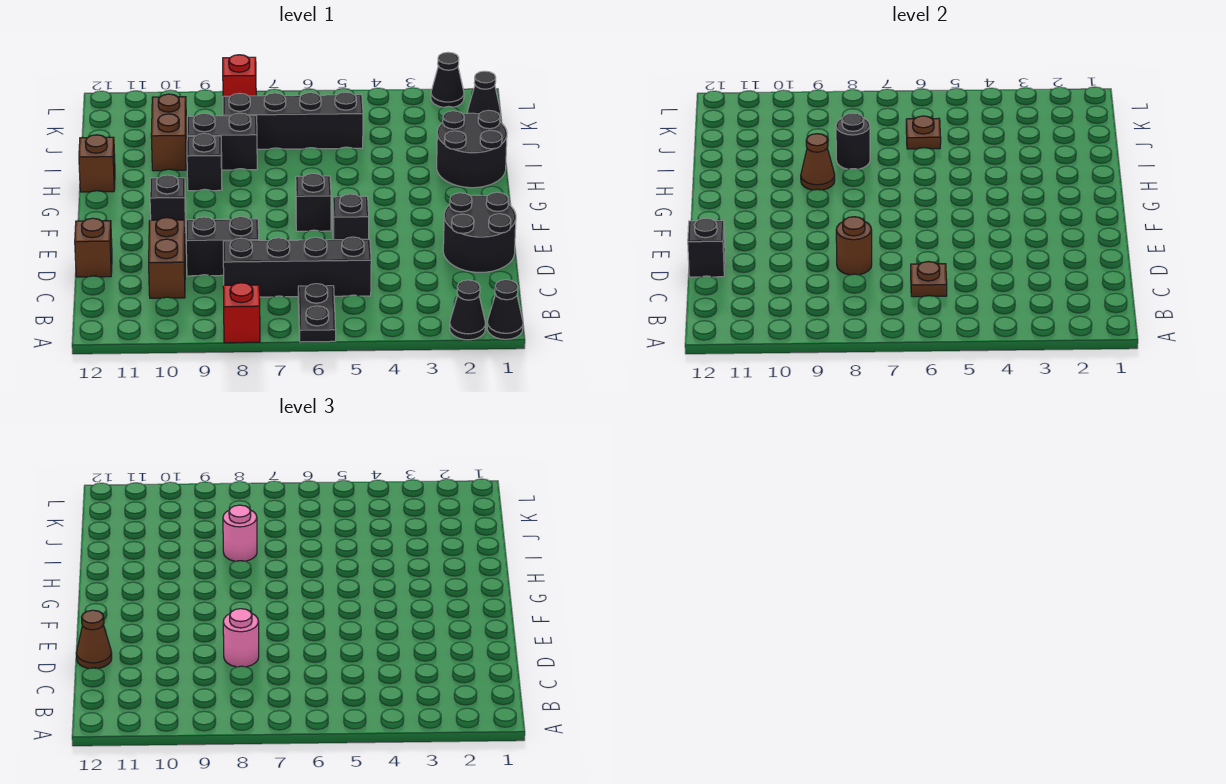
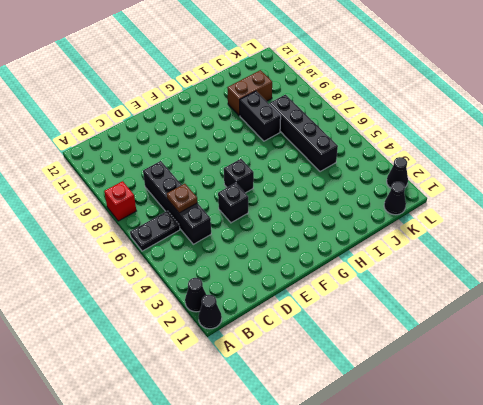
none -> brown 1x2 brick [149,218,185,298]
none -> black 2x2 round brick [443,192,516,272]
none -> black 1x2 brick [186,217,259,276]
none -> brown 1x1 brick [75,218,112,277]

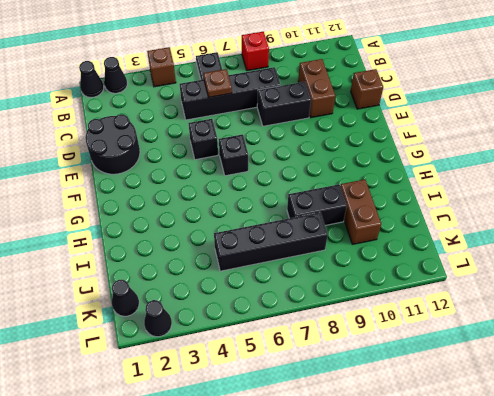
brown 1x1 brick [147,47,176,87] -> brown 1x1 brick moved to [79,135,115,192]
none -> black 1x1 brick [150,175,186,232]
none -> black 2x2 round brick [437,110,507,188]
none -> black 1x1 brick [187,134,222,191]
none -> red 1x1 brick [223,55,256,96]

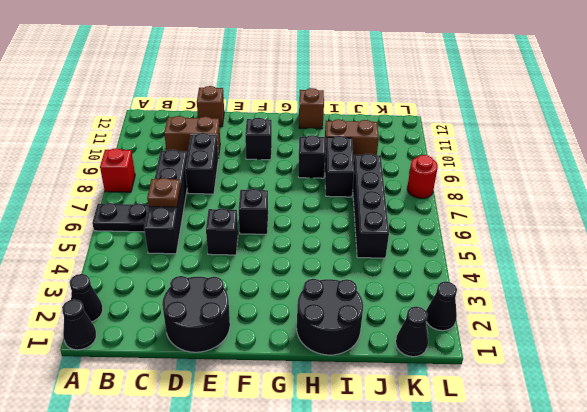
red 1x1 round brick [407,155,438,198] -> red 1x1 brick [223,55,256,96]
none -> brown 1x1 round brick [836,217,872,275]
none -> black 1x1 brick [688,218,725,277]
none -> brown 1x1 cone [801,134,835,190]
none -> black 1x1 round brick [836,113,870,169]

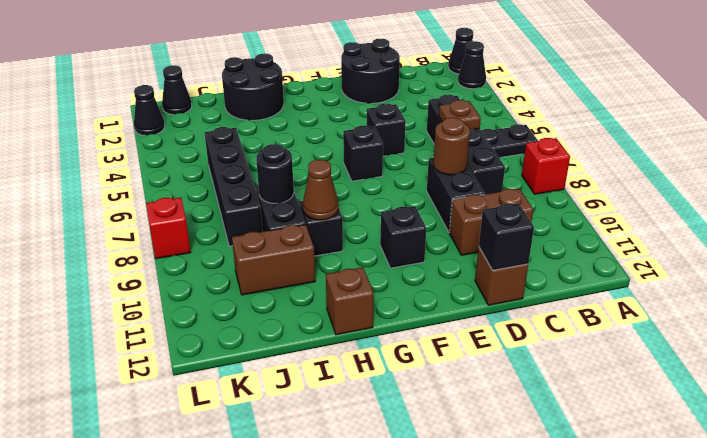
none -> brown 1x1 plate [906,116,941,149]
none -> pink 1x1 round brick [223,609,259,667]
none -> brown 1x1 cone [77,610,112,669]
none -> pink 1x1 round brick [223,505,257,561]

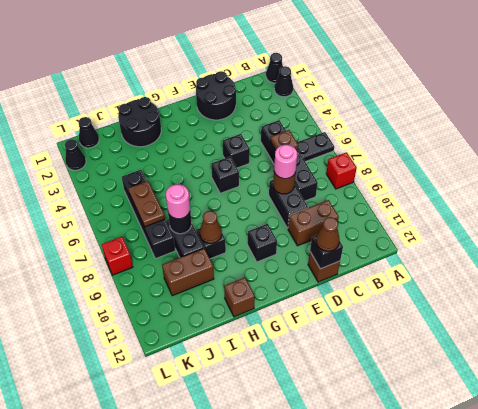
brown 1x2 plate [128,181,165,227] -> brown 1x1 plate [906,116,941,149]

